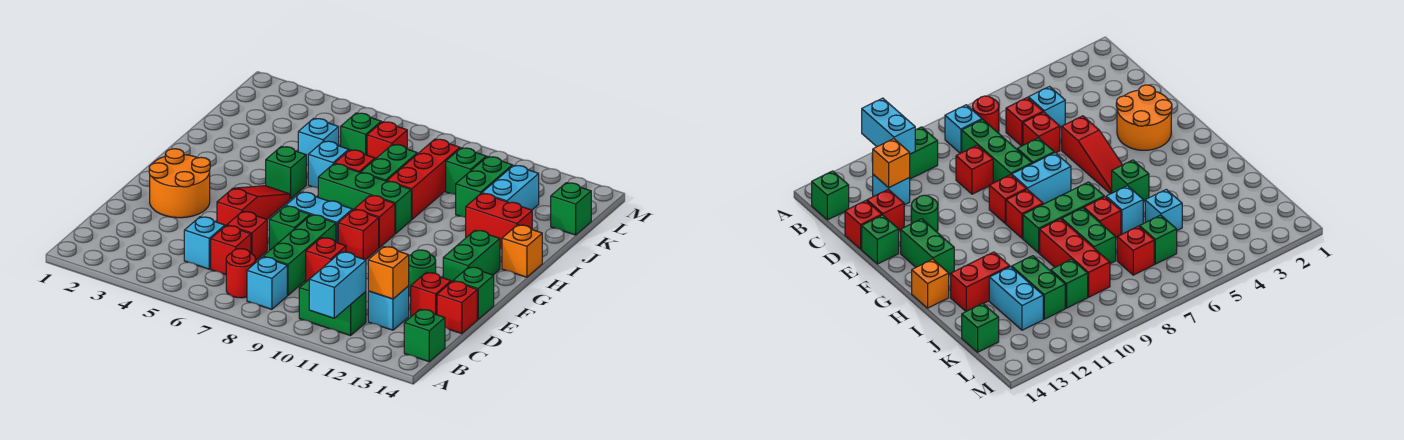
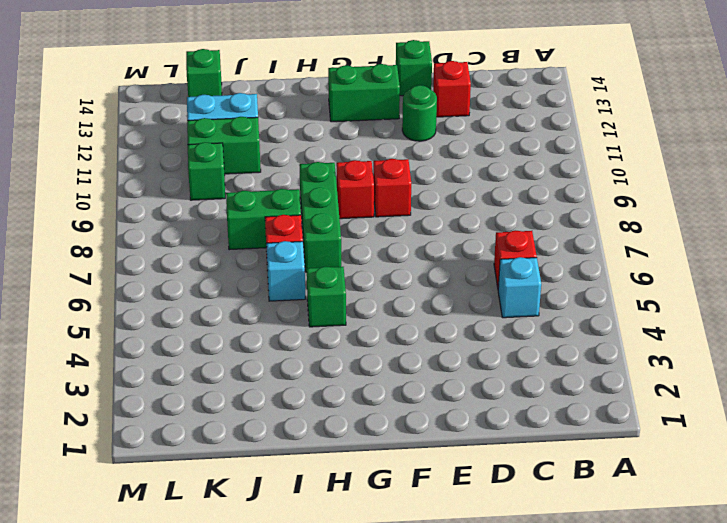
none -> red 1x1 round brick [226,249,256,298]
none -> cyan 1x1 brick [247,257,287,309]
none -> green 1x2 brick [299,276,366,336]
none -> green 1x1 brick [404,309,445,362]

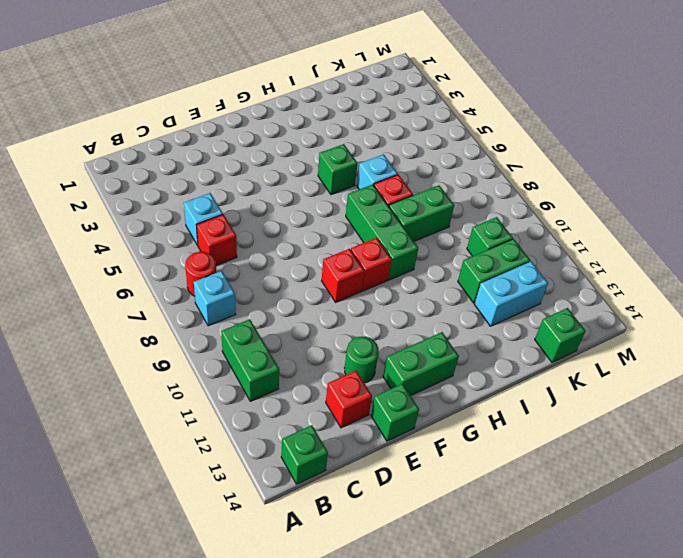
none -> green 1x3 brick [263,215,336,295]
none -> cyan 1x1 brick [368,286,409,330]
none -> red 1x1 brick [227,211,267,260]
none -> red 1x1 brick [306,238,346,282]

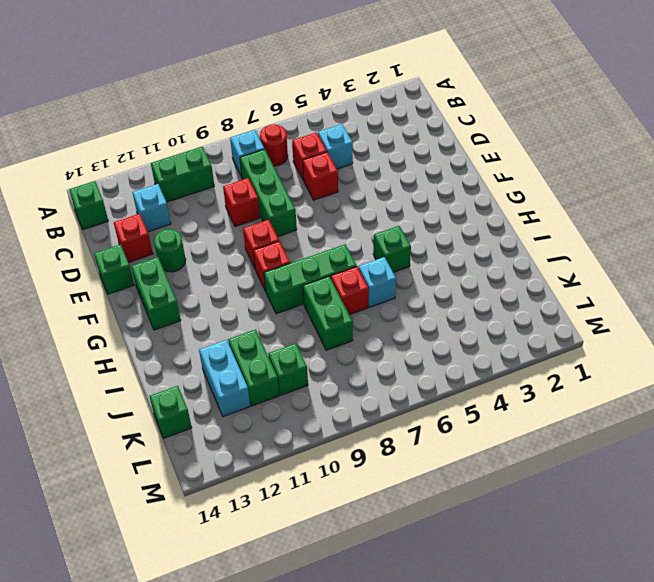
none -> red 1x1 brick [437,281,477,334]
none -> orange 2x2 round brick [149,149,210,218]
none -> red 1x3 slope [217,186,290,226]
none -> green 1x1 brick [269,206,310,250]

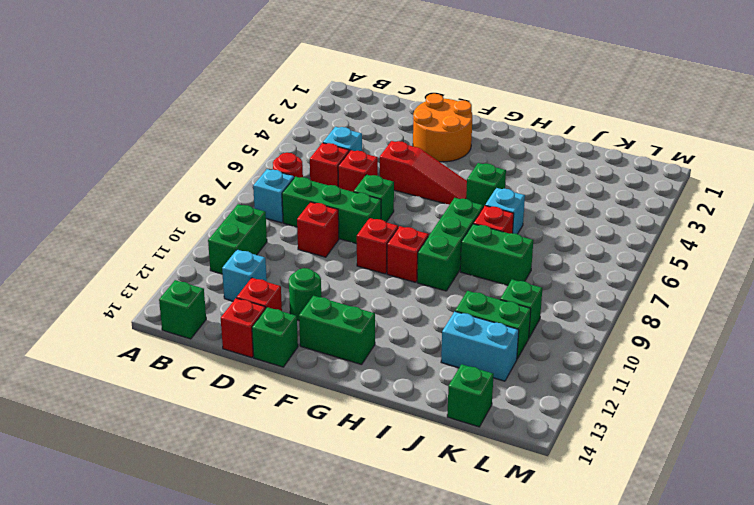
none -> cyan 1x2 brick [286,192,352,243]
none -> orange 1x1 brick [502,225,542,277]
none -> red 1x3 brick [387,139,460,220]
none -> red 1x2 brick [466,193,532,249]

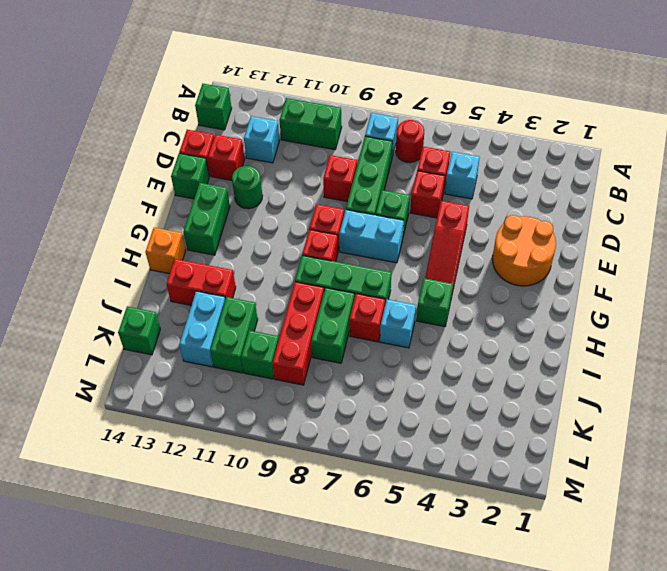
none -> cyan 1x1 brick [298,118,339,165]
none -> green 1x1 brick [341,113,381,155]
none -> red 1x1 brick [367,122,407,159]
none -> cyan 1x2 brick [309,252,366,318]

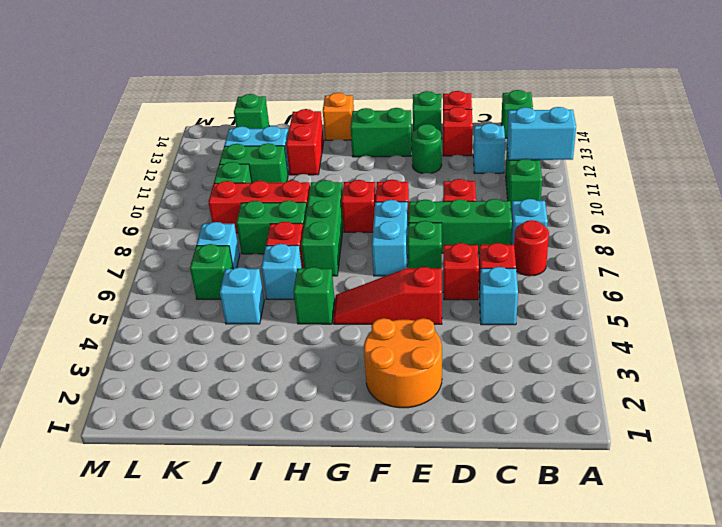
cyan 1x1 brick [196,222,240,269] -> red 1x1 brick [367,122,407,159]
none -> orange 1x1 brick [368,247,409,299]

